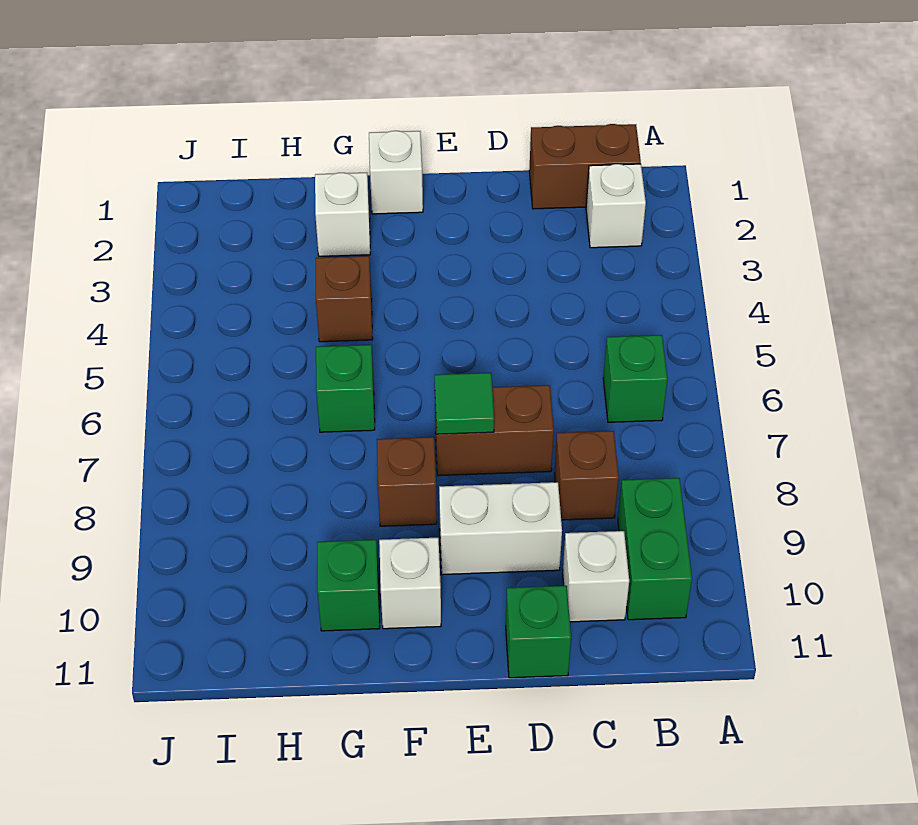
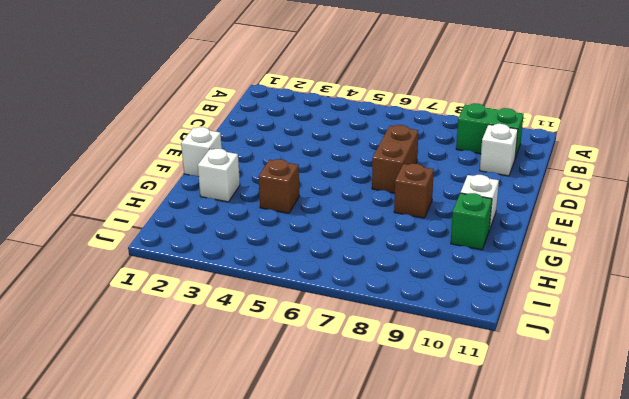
none -> brown 1x2 brick [529,124,641,209]
none -> white 1x1 brick [586,164,646,248]
none -> green 1x1 brick [603,335,667,422]

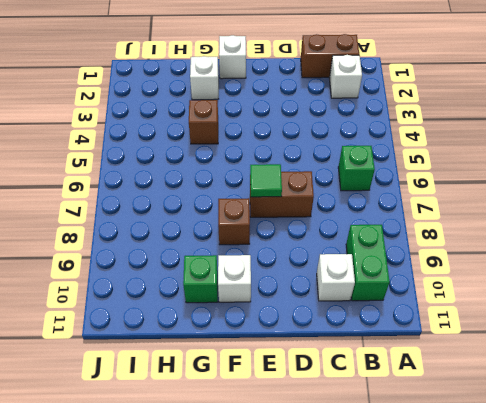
none -> brown 1x1 brick [554,431,619,520]
none -> white 1x2 brick [439,482,562,575]
none -> green 1x1 brick [506,586,571,678]

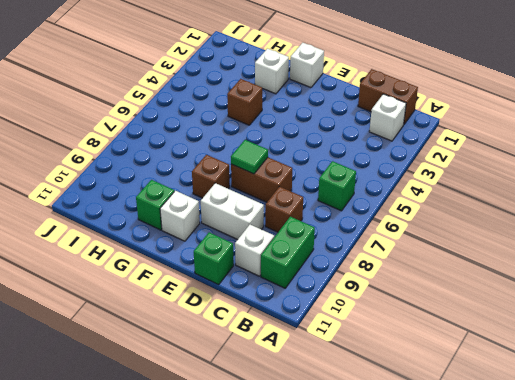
none -> green 1x1 brick [316,345,375,432]

